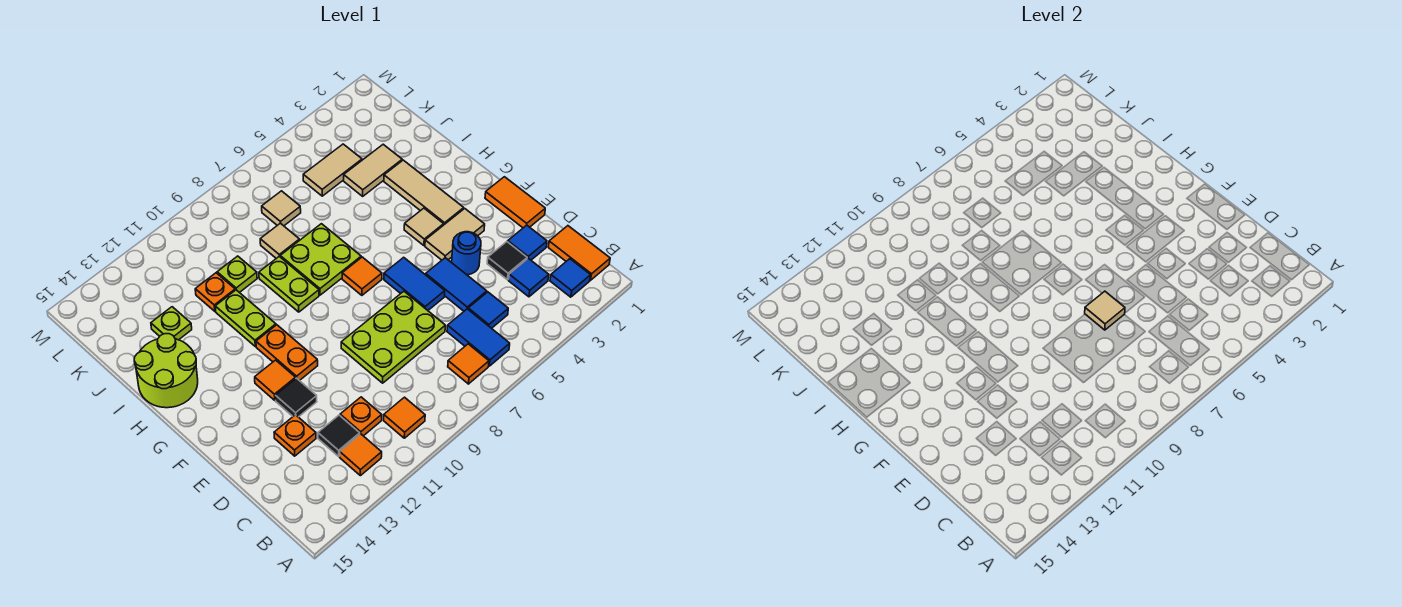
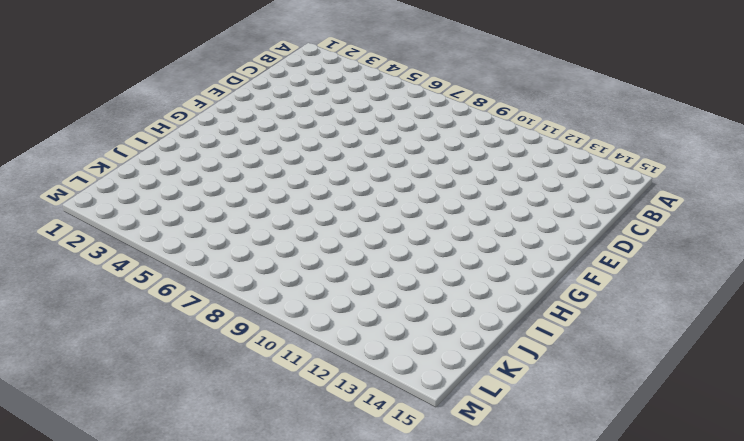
none -> orange 1x2 tile [548,226,610,280]
none -> blue 1x1 tile [550,259,591,297]
none -> blue 1x2 tile [447,309,510,366]
none -> orange 1x1 tile [448,344,489,384]

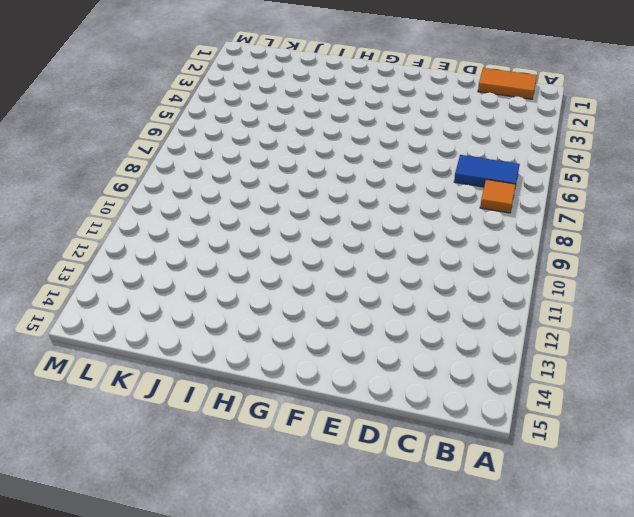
none -> blue 1x1 tile [550,259,591,297]
none -> orange 1x1 tile [384,397,425,438]
none -> orange 1x1 tile [340,434,382,476]
none -> blue 1x1 tile [509,258,549,297]

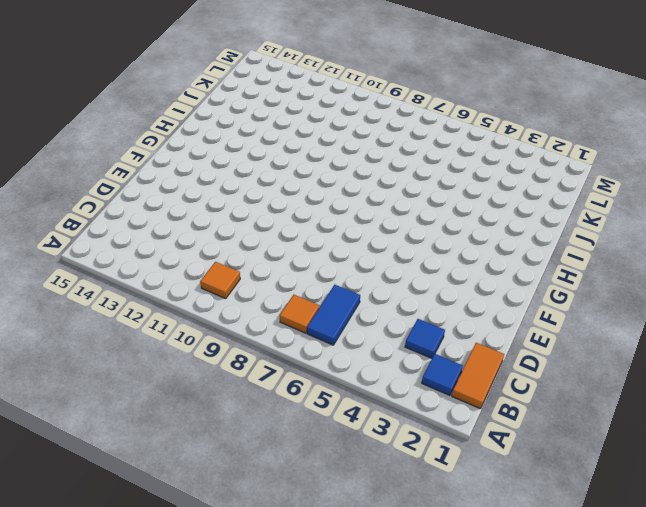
none -> orange 1x1 tile [340,434,382,476]
none -> blue 1x1 tile [468,292,508,328]
none -> orange 1x1 plate [340,397,382,436]
none -> black 1x1 tile [318,415,360,456]

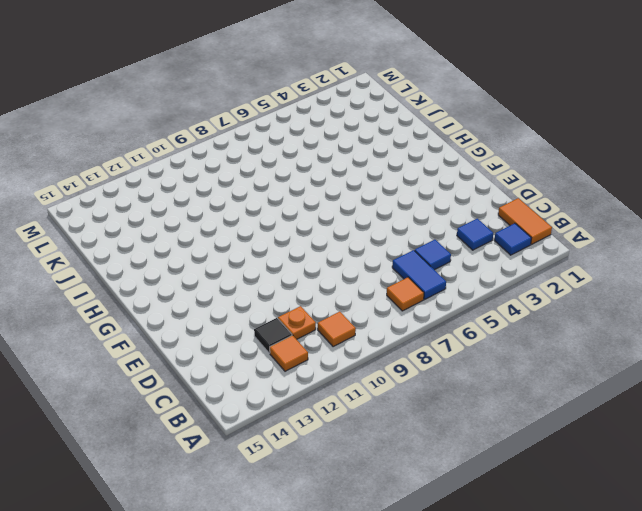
none -> blue 1x1 tile [508,225,547,260]
none -> black 1x1 tile [487,242,527,280]
none -> blue 1x2 tile [426,258,487,311]
none -> lime 2x3 plate [341,291,445,383]

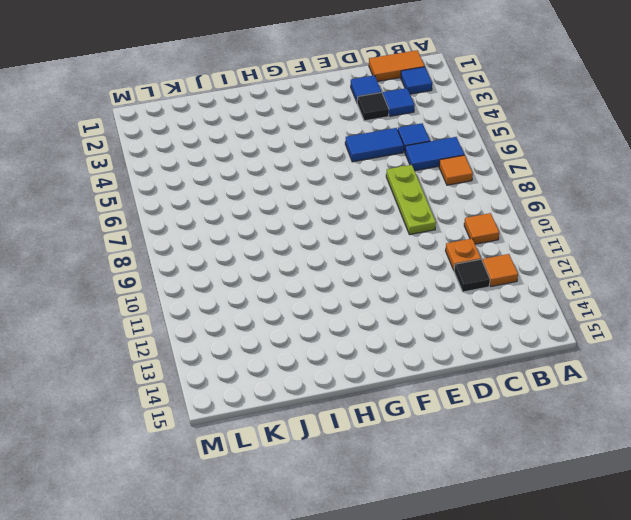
lime 1x3 plate [386,165,436,235] -> lime 2x3 plate [341,291,445,383]
none -> orange 1x1 plate [274,415,316,456]
none -> orange 1x2 tile [485,177,545,228]
none -> blue 1x1 round brick [452,232,481,275]
none -> blue 1x2 tile [384,257,445,310]

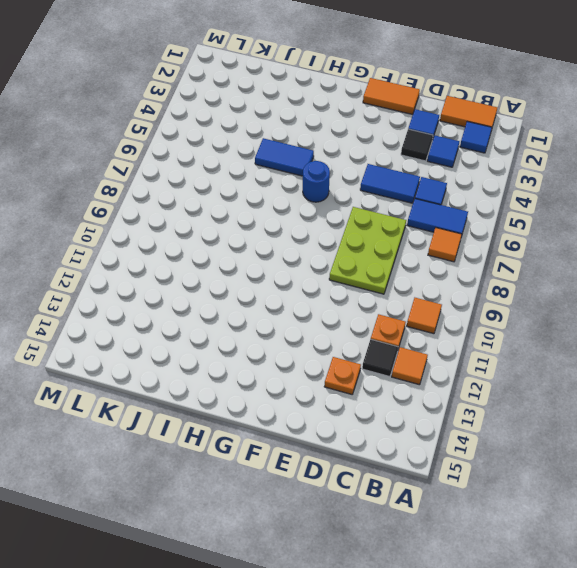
blue 1x1 round brick [303,161,330,202] -> blue 1x1 round brick moved to [452,232,481,275]
blue 1x2 tile [255,138,314,176] -> blue 1x2 tile moved to [384,257,445,310]
none -> black 1x1 tile [275,378,317,417]
none -> tan 1x2 tile [425,209,485,260]
none -> orange 1x2 plate [256,325,318,381]
none -> orange 1x1 tile [255,360,296,400]

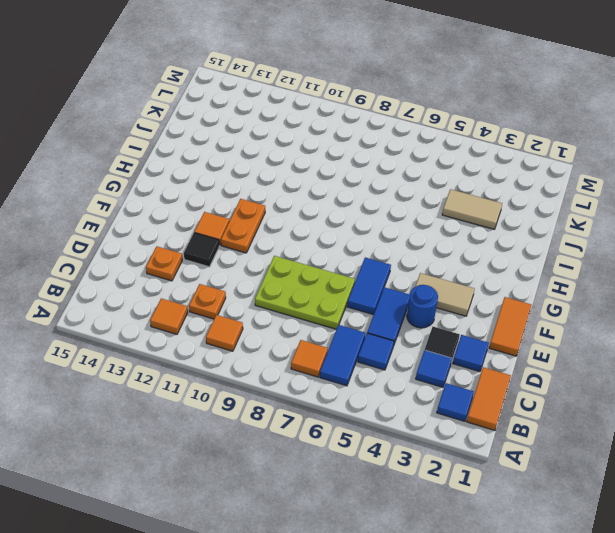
none -> black 1x1 tile [318,415,360,456]
none -> tan 1x3 tile [384,160,464,225]
none -> tan 1x1 tile [404,208,444,246]
none -> orange 1x1 tile [342,257,382,295]

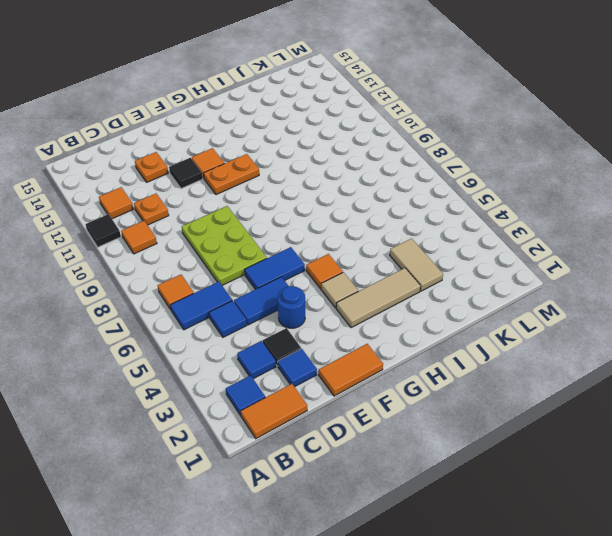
black 1x1 tile [85,214,121,247] -> black 1x1 tile moved to [318,415,360,456]
orange 1x1 tile [306,254,343,289] -> orange 1x1 tile moved to [342,257,382,295]
none -> tan 1x2 tile [425,209,485,260]
none -> lime 2x2 plate [280,224,361,295]
none -> lime 1x2 plate [259,256,319,312]
none -> lime 1x2 plate [215,290,276,347]

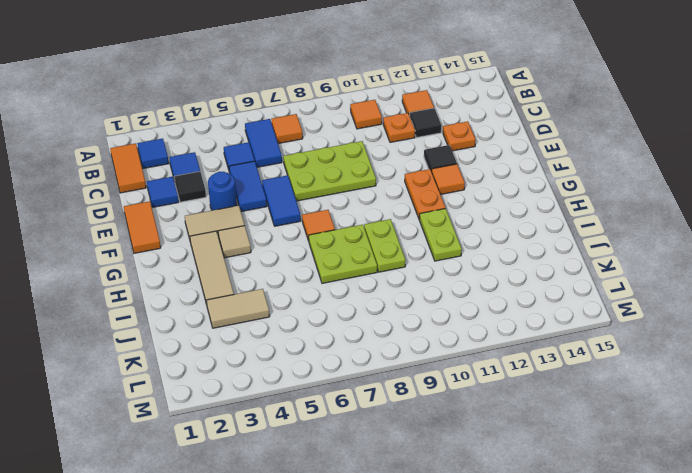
none -> lime 2x2 round brick [134,334,198,408]
none -> tan 1x1 tile [260,223,300,258]
none -> lime 1x1 plate [217,256,257,293]
none -> orange 1x1 plate [195,273,235,311]

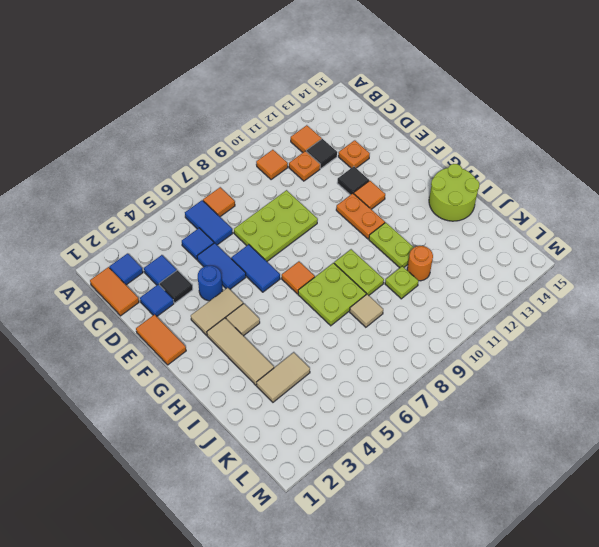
orange 1x1 round brick [407,246,433,281] -> orange 1x1 plate [195,273,235,311]
none -> lime 1x1 plate [151,307,192,340]
none -> tan 1x2 tile [303,144,362,196]
none -> tan 1x1 tile [262,191,301,226]
none -> tan 1x1 tile [1085,291,1125,330]

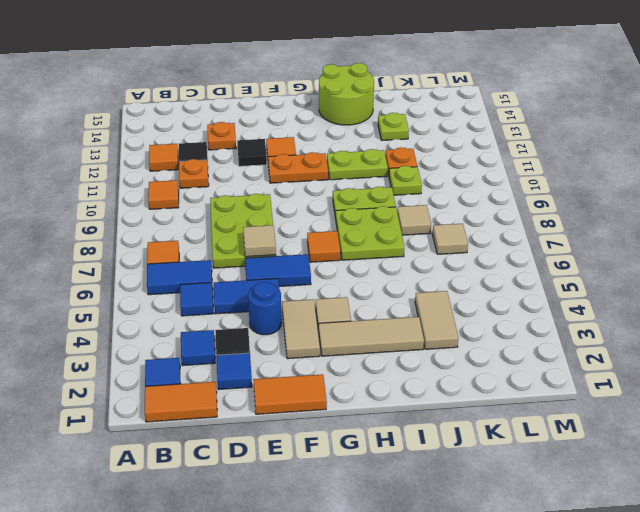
none -> tan 1x2 tile [303,144,362,196]

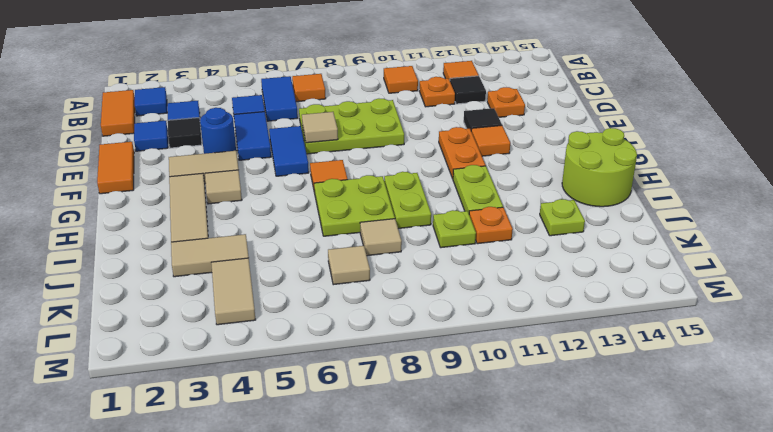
tan 1x2 tile [211,258,256,325] -> tan 1x2 tile turned to [303,144,362,196]

